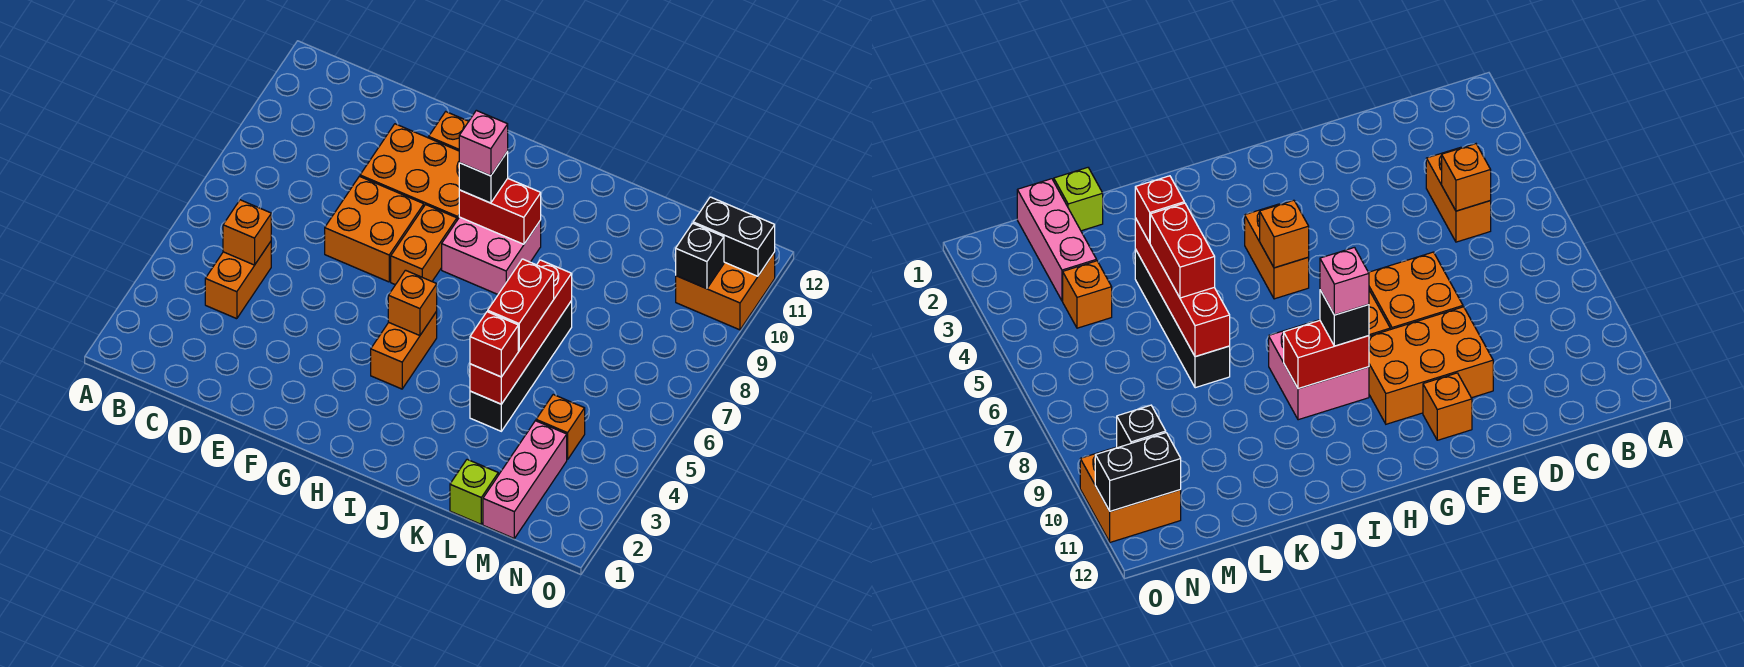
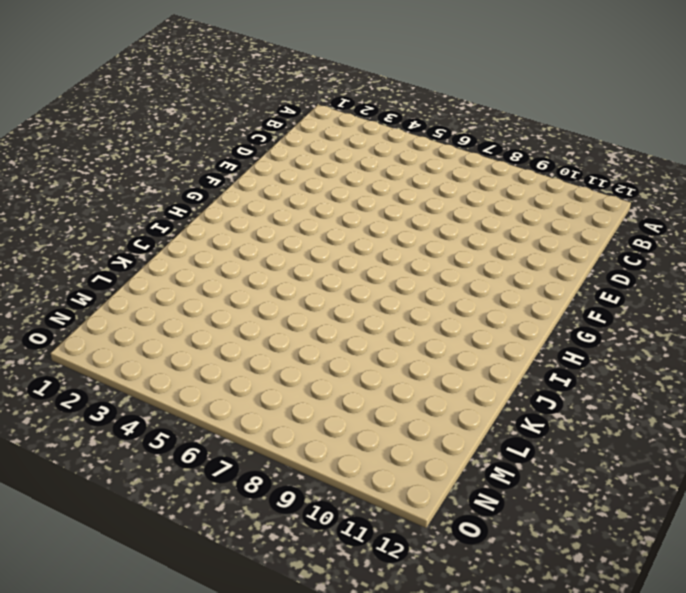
none -> orange 1x2 brick [205,242,271,319]
none -> orange 2x2 brick [325,176,424,282]
none -> orange 2x3 brick [360,124,459,220]

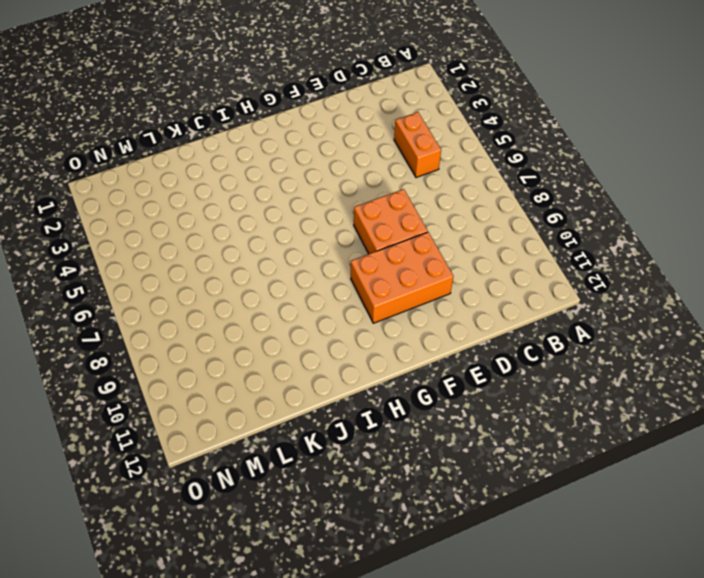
none -> orange 1x1 brick [429,112,469,151]
none -> orange 1x2 brick [391,205,457,285]
none -> orange 1x2 brick [371,312,437,389]

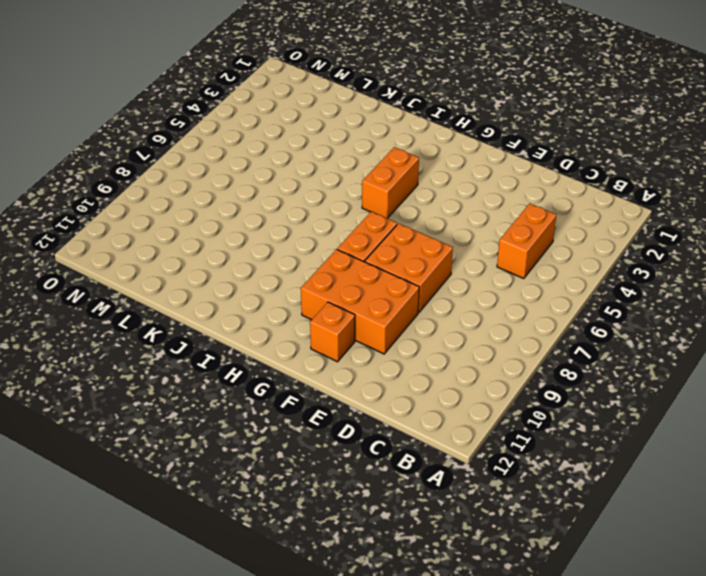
none -> pink 2x2 brick [442,217,541,294]
none -> black 1x4 brick [470,301,572,431]
none -> lime 1x1 brick [450,459,498,524]

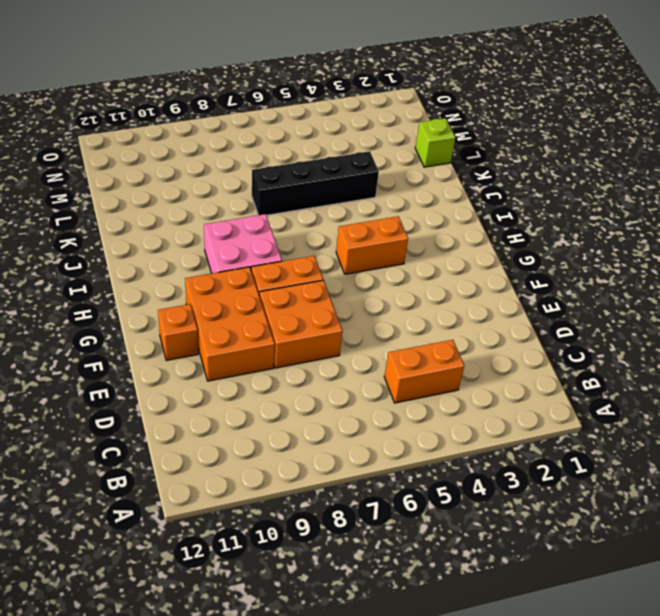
none -> pink 1x3 brick [483,421,567,538]
none -> orange 1x1 brick [536,395,585,460]
none -> orange 2x2 brick [676,252,775,330]

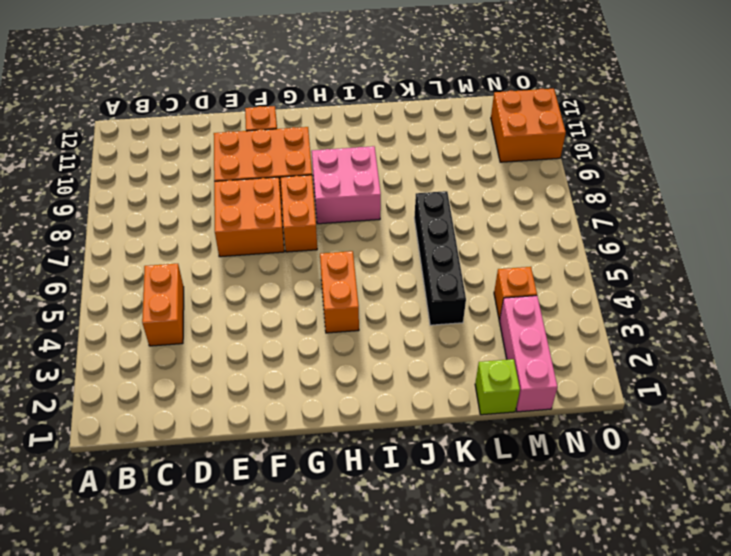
none -> orange 1x1 brick [223,200,271,265]
none -> orange 1x1 brick [388,270,437,335]
none -> red 1x2 brick [459,178,541,244]

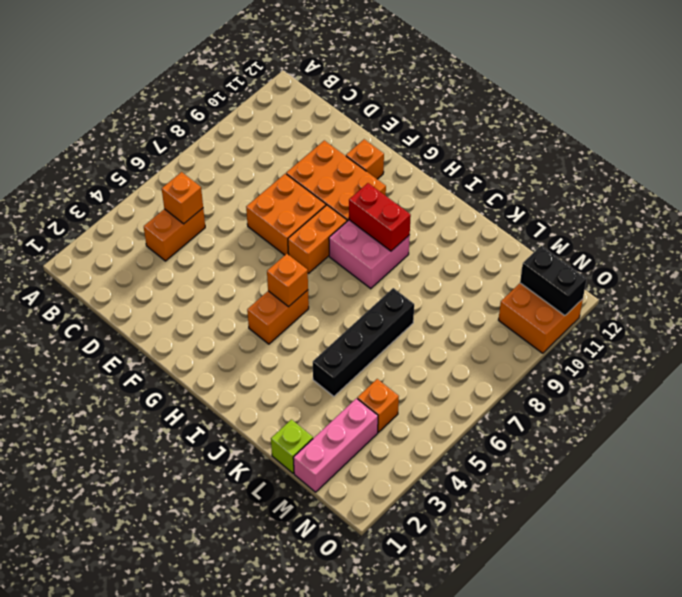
none -> red 1x4 brick [470,260,572,404]
none -> black 1x1 brick [676,223,724,289]
none -> black 1x1 brick [459,152,508,203]

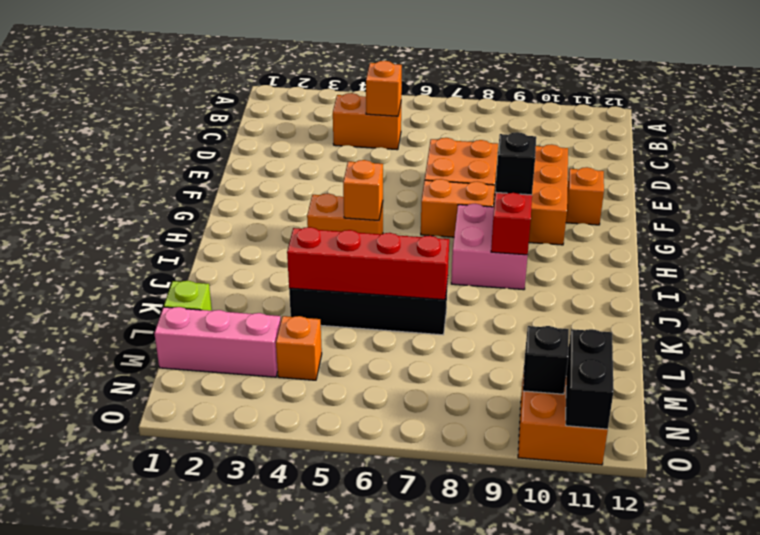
none -> red 1x1 brick [470,312,518,377]
none -> red 1x2 brick [488,259,554,350]
none -> pink 1x1 brick [459,110,508,176]

